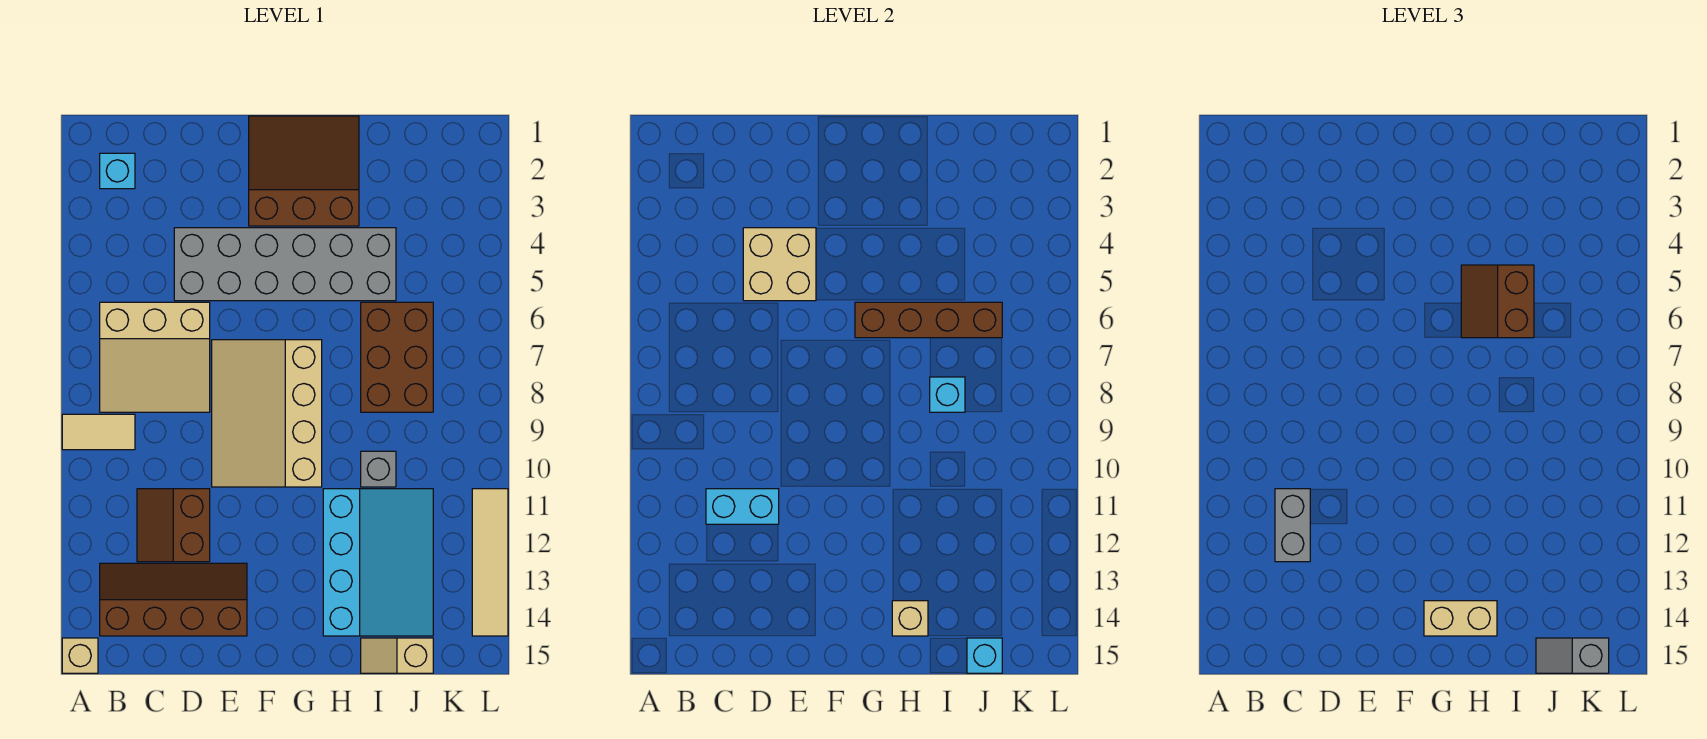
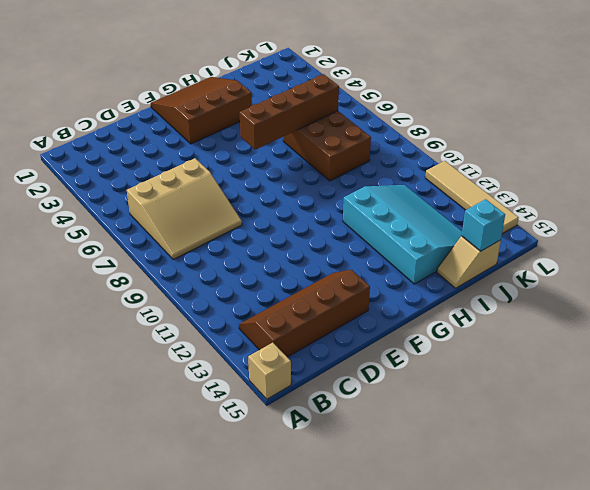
none -> tan 1x2 tile [62,414,135,450]
none -> cyan 1x1 brick [100,153,135,189]
none -> brown 2x2 slope [137,489,210,562]

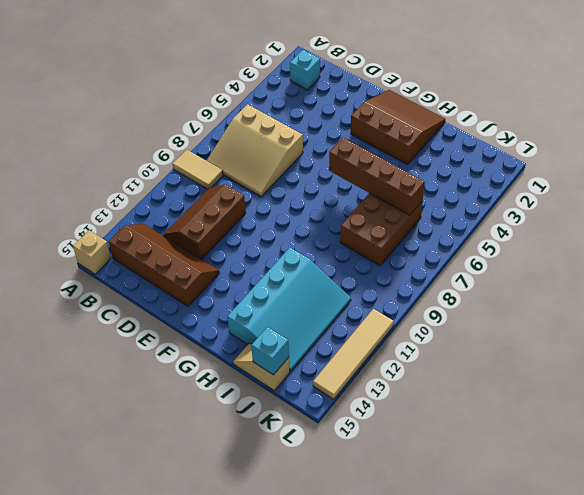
brown 2x3 slope [163,185,246,259] -> brown 2x2 slope [137,489,210,562]
none -> grey 2x6 brick [174,228,396,301]
none -> tan 3x4 slope [212,340,322,487]
none -> grey 1x1 brick [361,451,396,487]

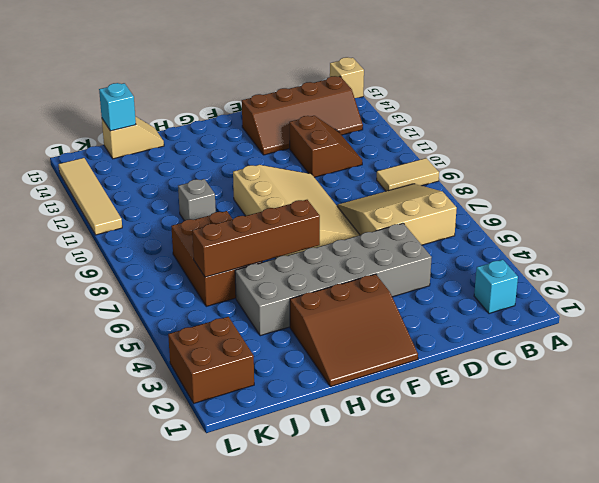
brown 2x2 brick [168,317,254,403] -> none
none -> cyan 3x4 slope [323,489,433,636]
none -> cyan 1x2 brick [706,489,779,524]
none -> tan 2x2 brick [743,228,816,301]

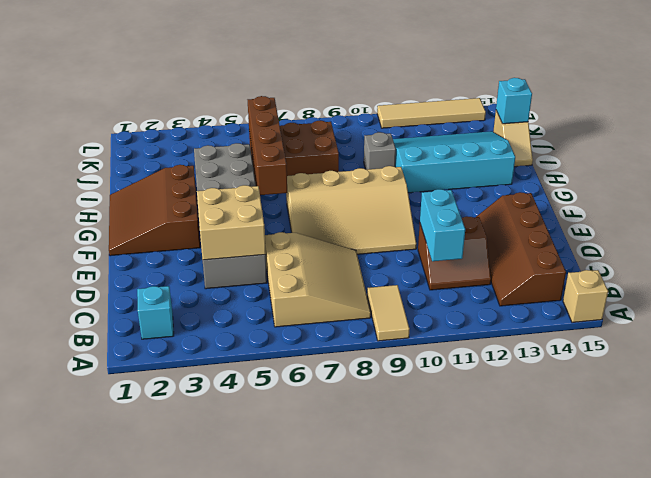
none -> tan 1x1 brick [892,601,928,636]
none -> cyan 1x1 brick [930,377,965,412]
none -> grey 1x2 brick [1275,489,1310,562]

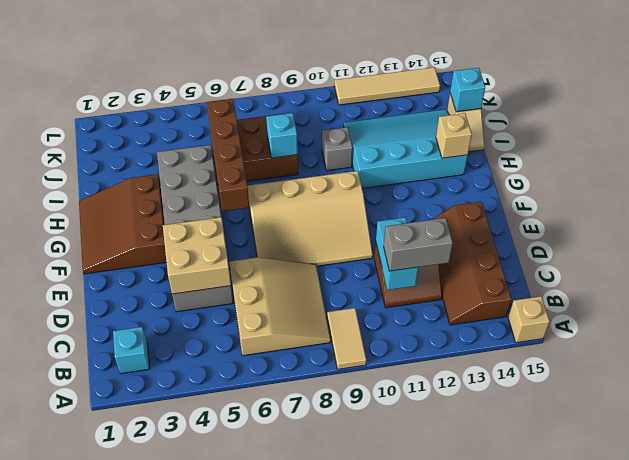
none -> tan 1x2 brick [1424,601,1497,636]
none -> brown 2x2 slope [1461,265,1534,338]
none -> grey 1x2 slope [1536,638,1609,673]

